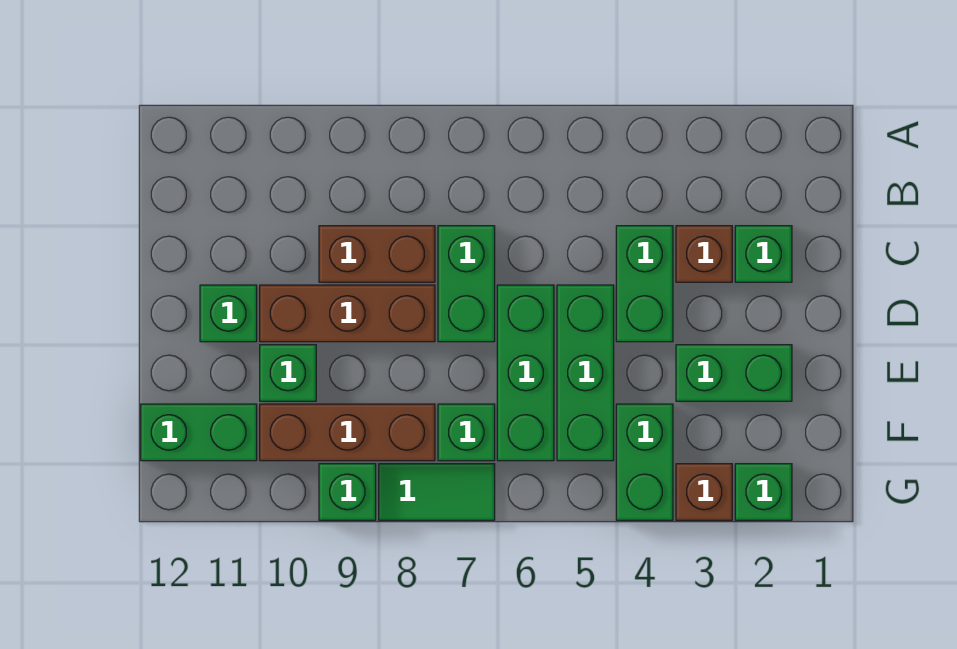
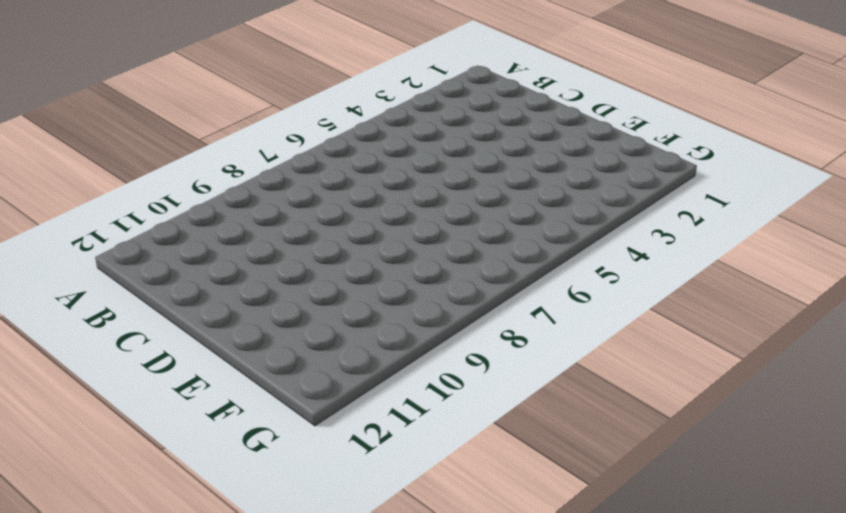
none -> green 1x1 brick [735,226,792,282]
none -> brown 1x1 brick [676,226,732,282]
none -> green 1x2 brick [616,226,673,342]

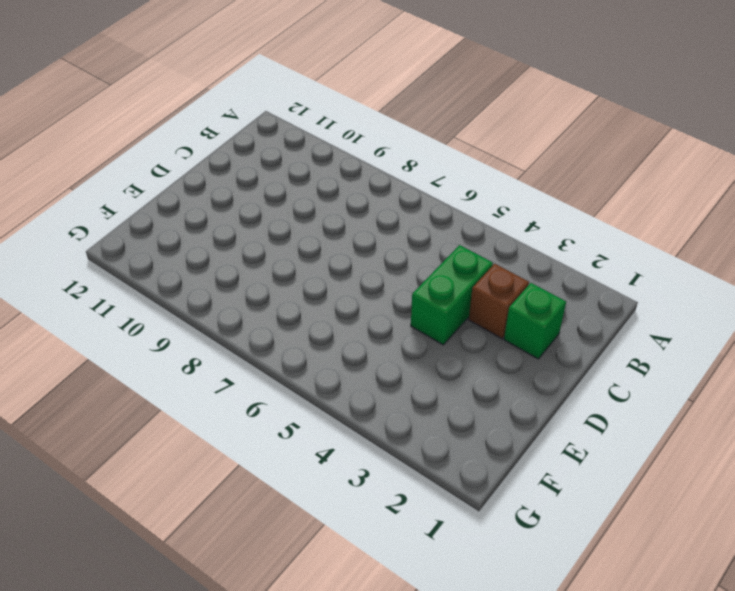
none -> green 1x2 brick [438,226,495,342]
none -> brown 1x2 brick [319,226,435,282]
none -> green 1x3 brick [557,285,614,461]

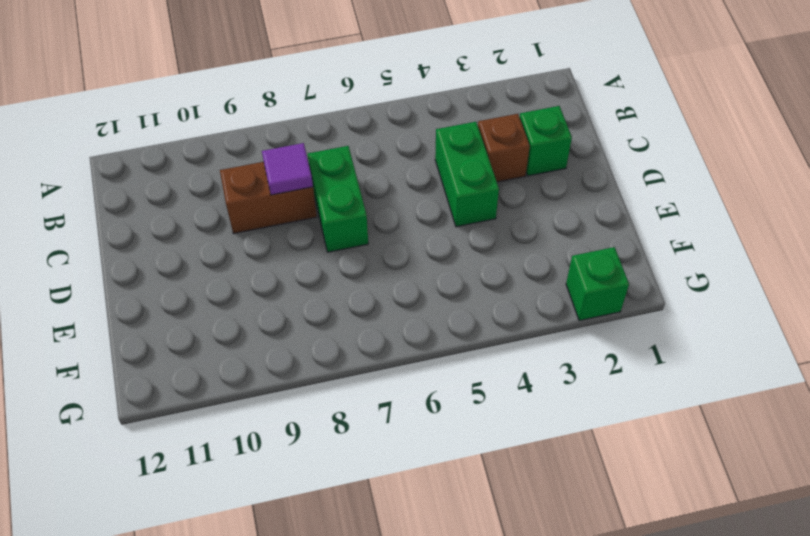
purple 1x1 tile [262,143,313,195] -> none
none -> green 1x3 brick [557,285,614,461]
none -> green 1x3 brick [497,285,554,461]
none -> brown 1x3 brick [260,285,435,342]

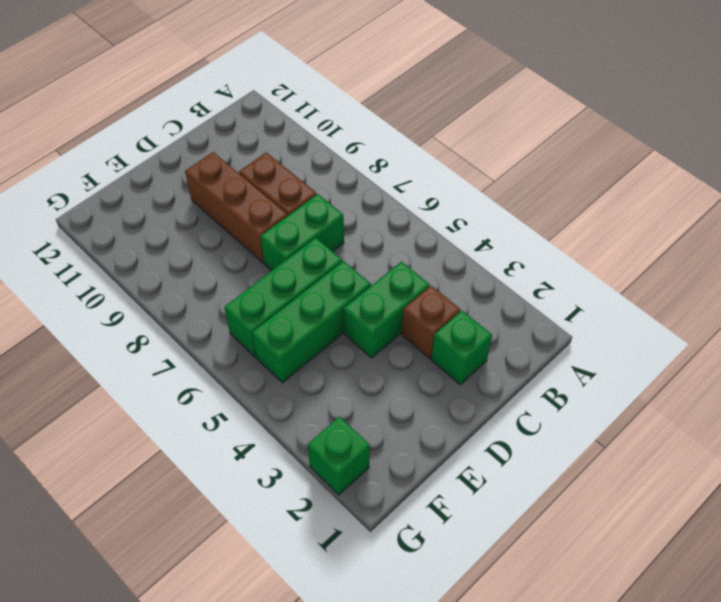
none -> green 1x1 brick [200,285,257,342]
none -> green 1x2 brick [676,345,792,401]
none -> green 1x1 brick [260,345,316,401]

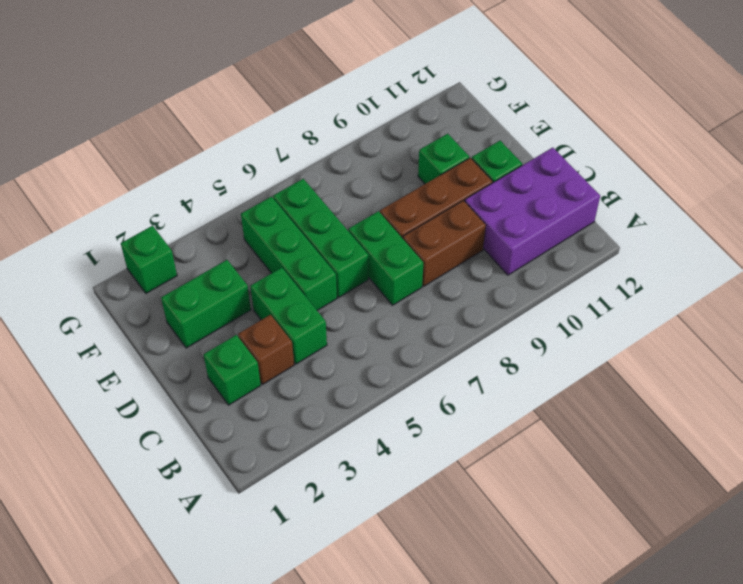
purple 2x3 brick [465,148,600,275] -> none
none -> green 1x2 brick [616,404,673,520]
none -> green 1x1 brick [438,404,495,461]
none -> brown 1x3 brick [260,404,435,461]

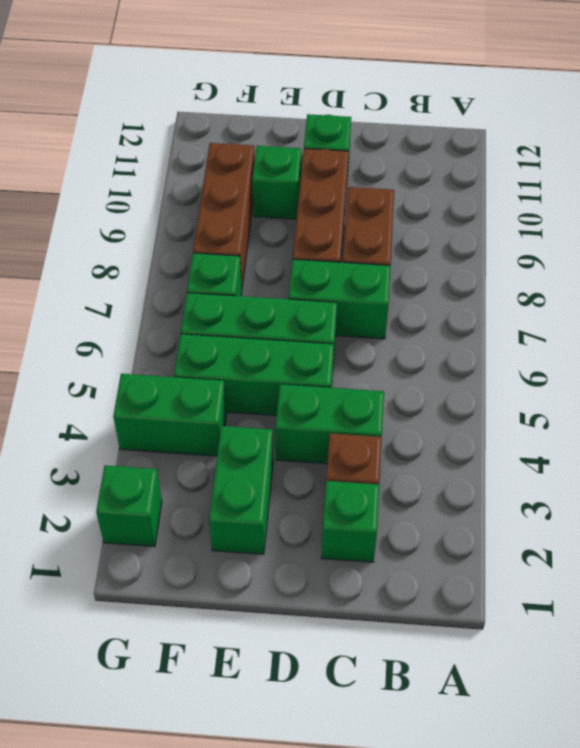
none -> green 1x2 brick [141,404,257,461]
none -> brown 1x1 brick [676,464,732,520]
none -> green 1x2 tile [379,464,495,520]

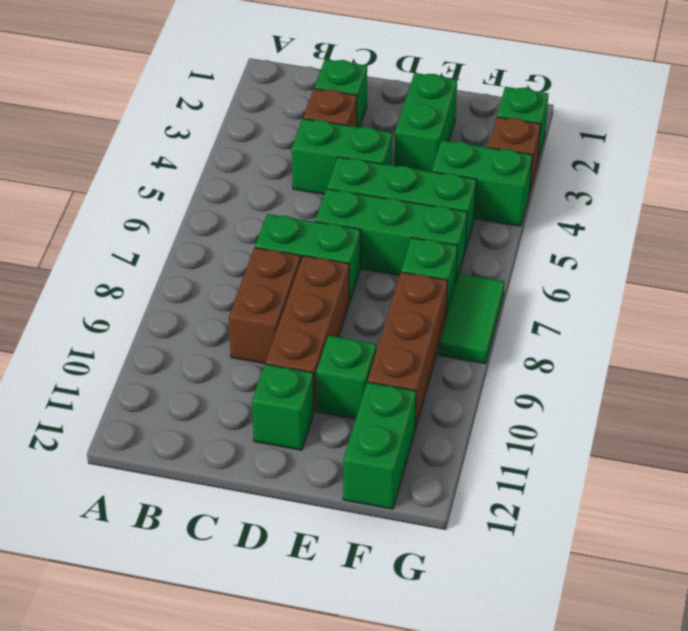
none -> green 1x1 brick [319,464,376,520]

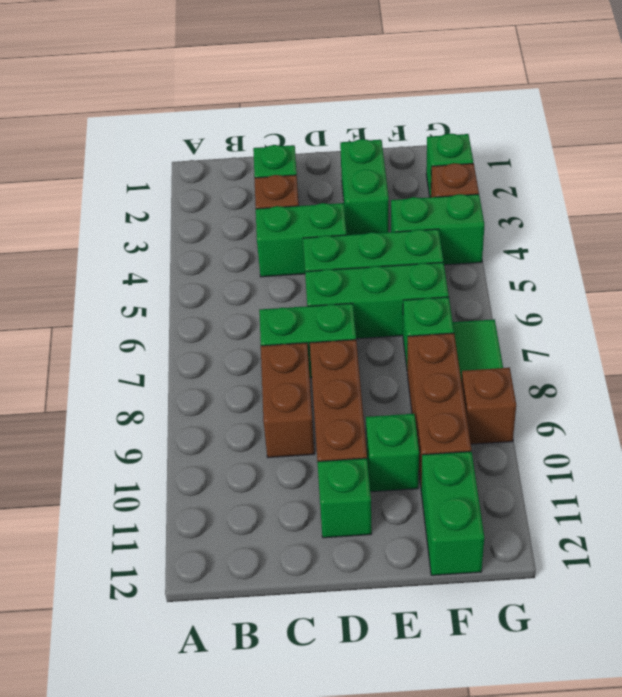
brown 1x1 brick [462,368,516,444] -> green 1x1 brick [319,464,376,520]

